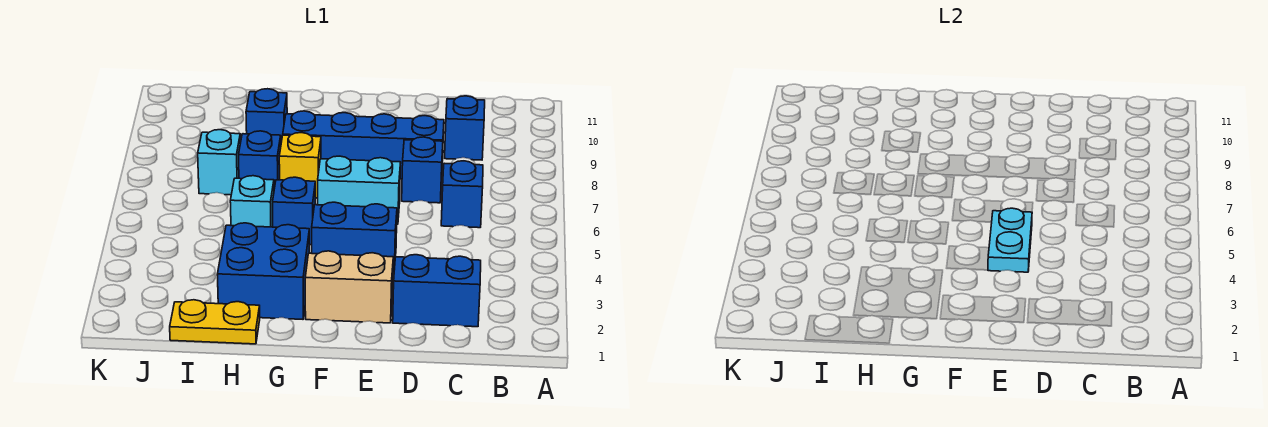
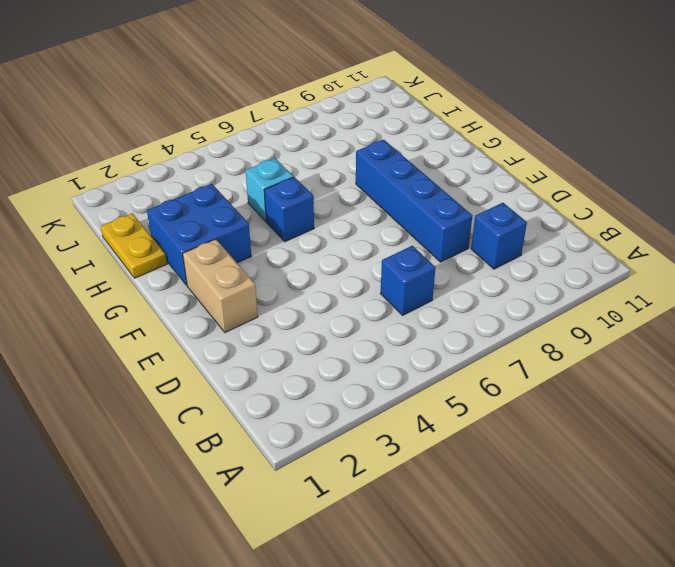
none -> blue 1x2 brick [393,255,481,327]
none -> blue 1x1 brick [402,137,443,203]
none -> blue 1x2 brick [312,202,397,272]

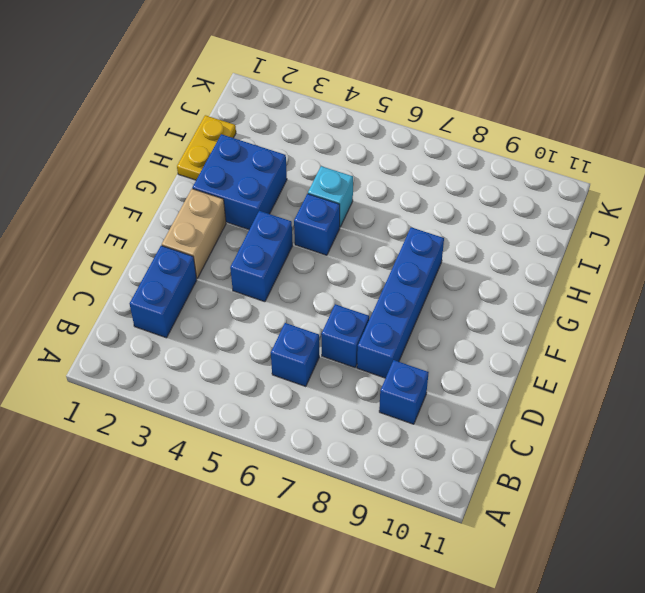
none -> cyan 1x2 brick [318,156,401,224]
none -> yellow 1x1 brick [279,133,321,198]
none -> blue 1x1 brick [239,131,281,189]

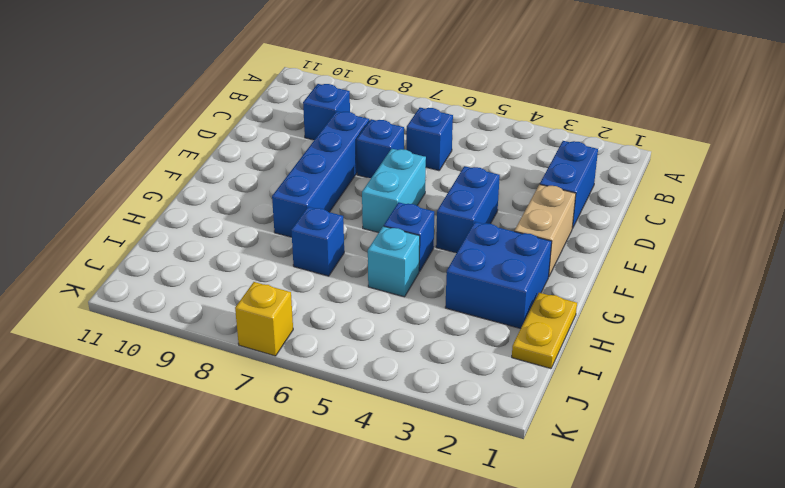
yellow 1x1 brick [235,282,293,356] -> yellow 1x1 brick moved to [279,133,321,198]
none -> blue 1x1 brick [246,89,287,142]
none -> cyan 1x1 brick [198,130,240,195]
none -> cyan 1x2 plate [988,208,1032,272]

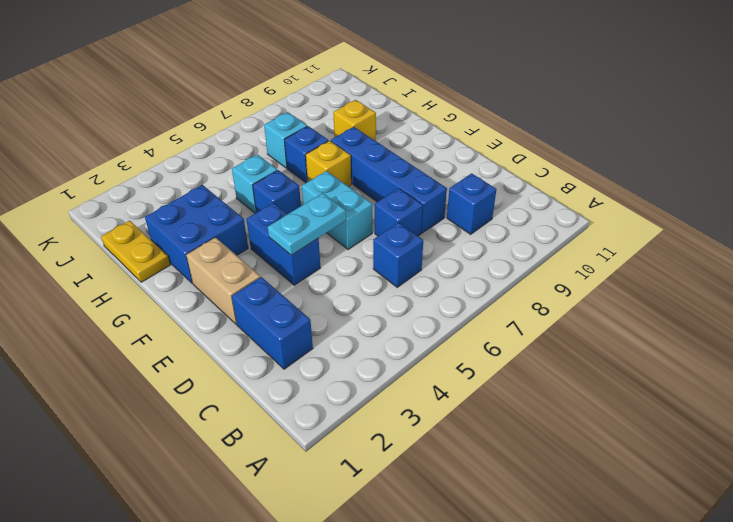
yellow 1x1 brick [333,100,376,141] -> blue 1x1 brick [246,89,287,142]

